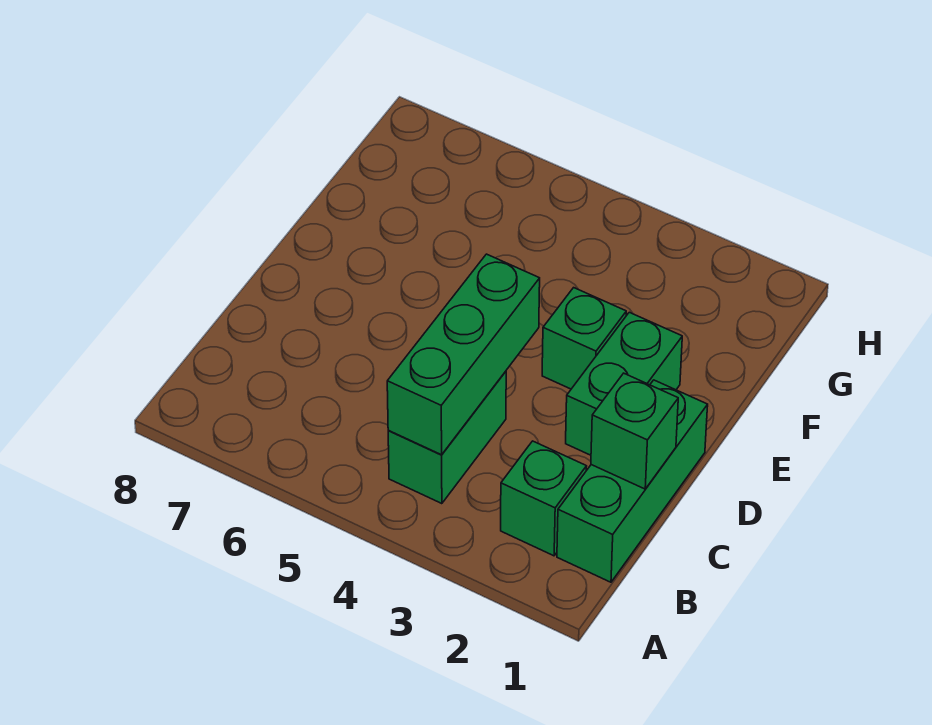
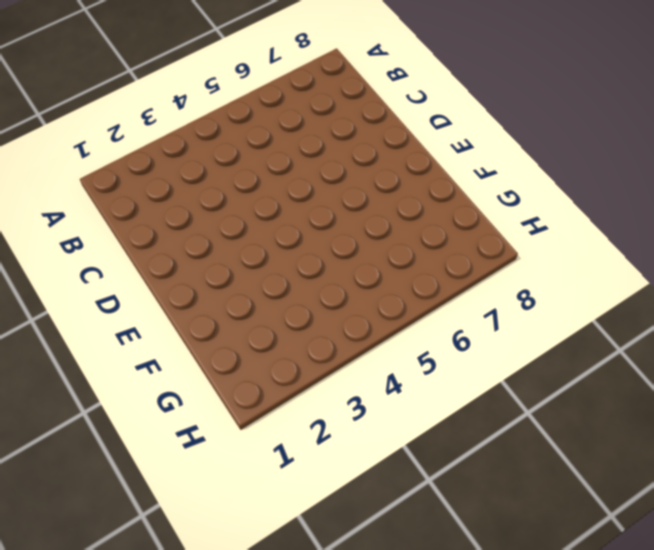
none -> green 1x3 brick [557,380,708,582]
none -> green 1x1 brick [501,441,587,556]

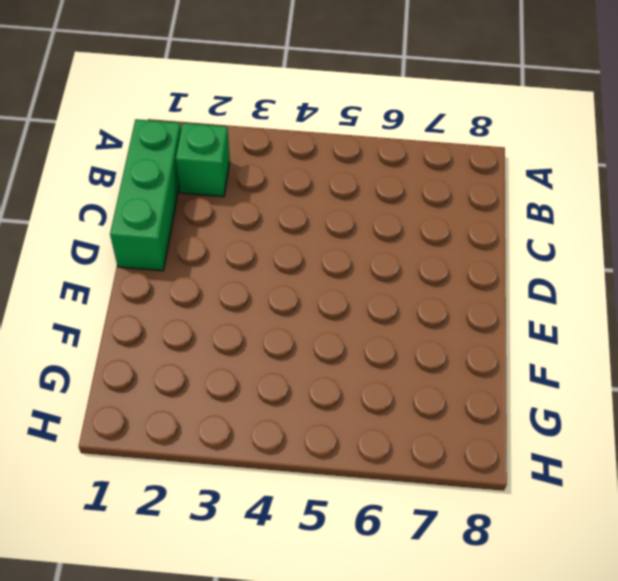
none -> green 1x2 brick [388,371,506,504]
none -> green 1x2 brick [566,312,682,455]

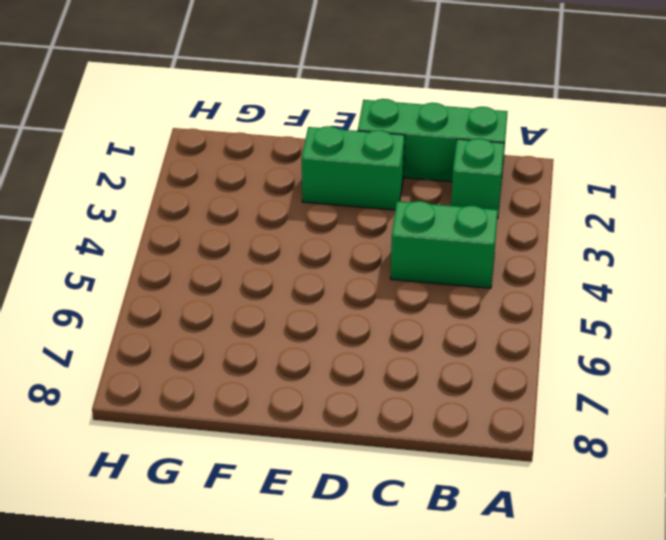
none -> green 1x1 brick [542,288,626,389]
none -> green 1x3 brick [387,254,540,455]

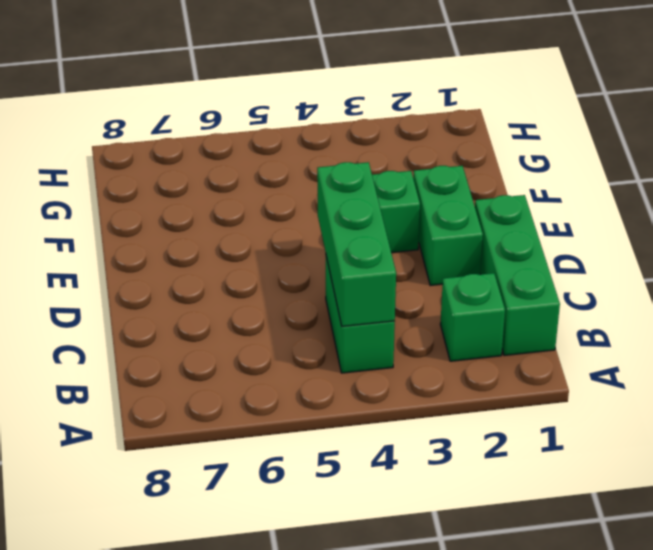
none -> green 1x1 brick [591,373,678,489]

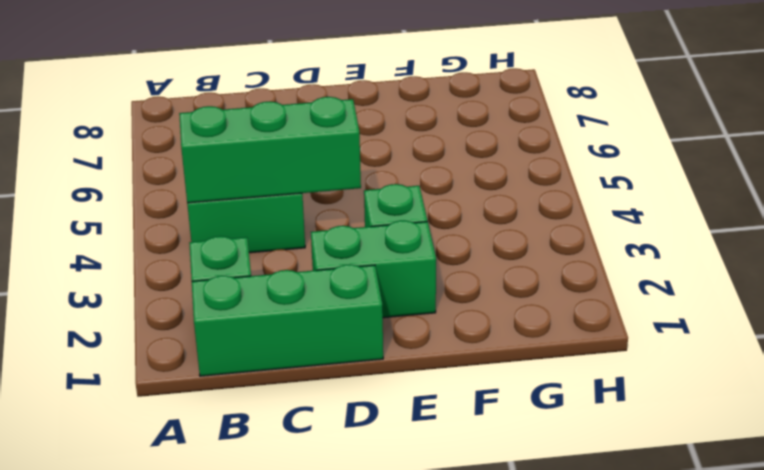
none -> green 1x1 brick [591,373,678,489]

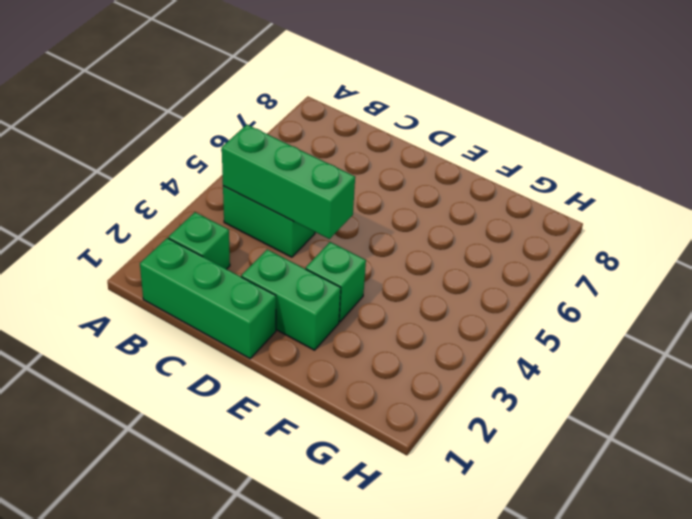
none -> green 1x1 brick [591,373,678,489]

